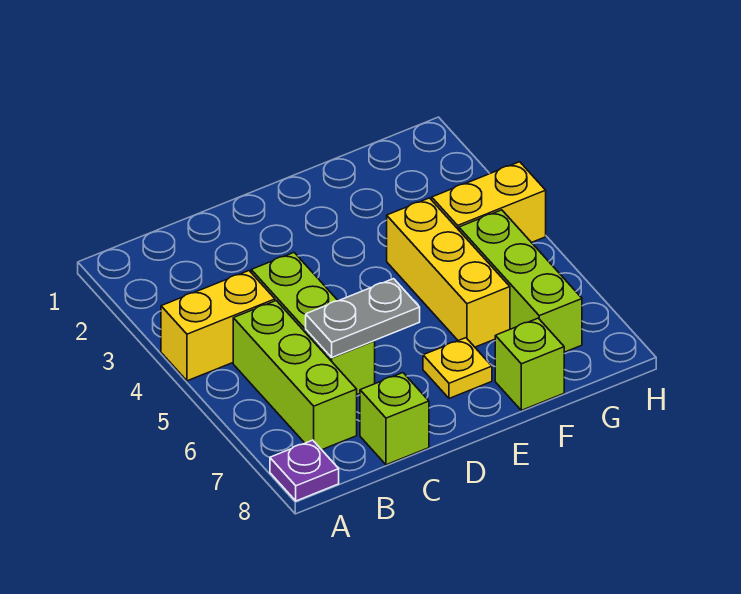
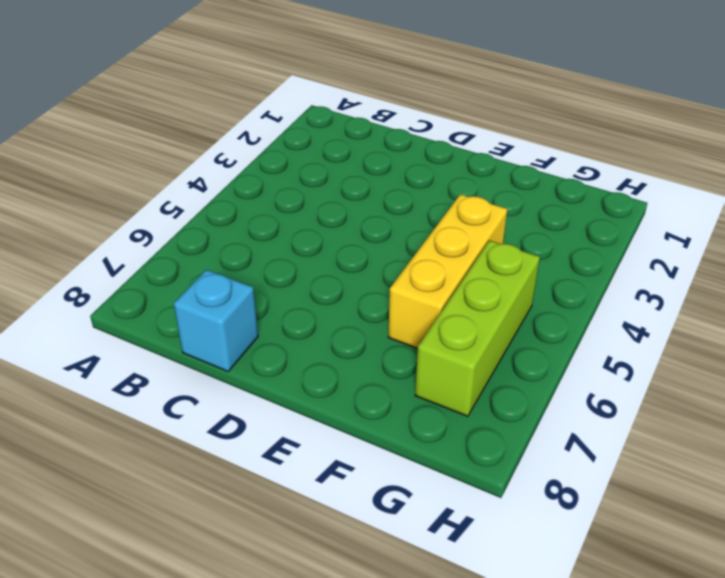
cyan 1x1 brick [174,270,258,371] -> lime 1x1 brick [360,373,429,465]
none -> yellow 1x2 brick [161,271,275,381]
none -> purple 1x1 plate [270,440,339,501]

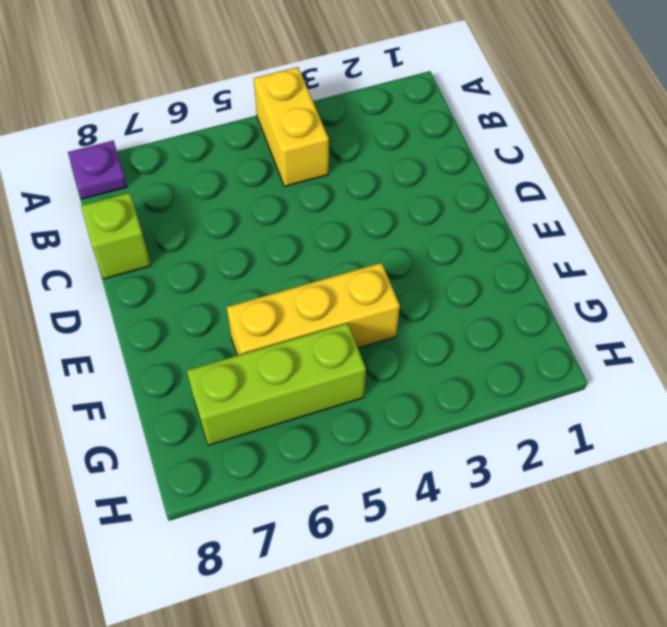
none -> lime 1x3 brick [233,301,357,450]
none -> lime 1x3 brick [251,253,375,394]

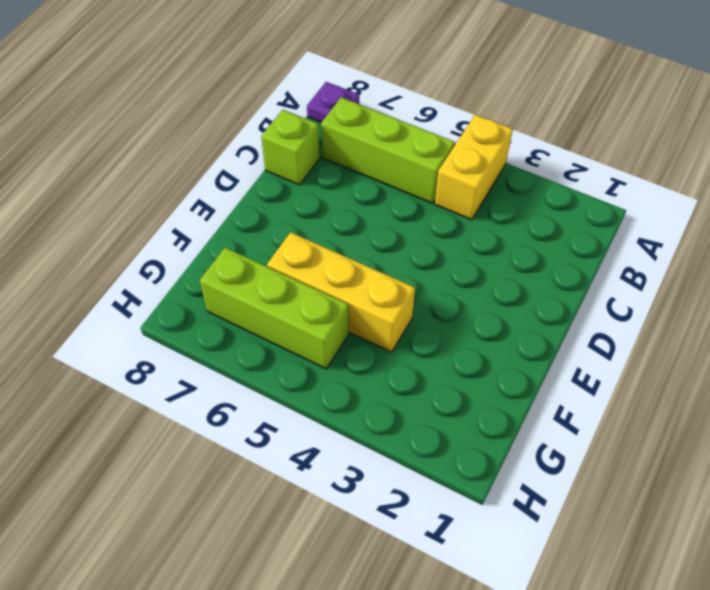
none -> lime 1x3 brick [251,253,375,394]
none -> yellow 1x1 plate [423,338,492,398]

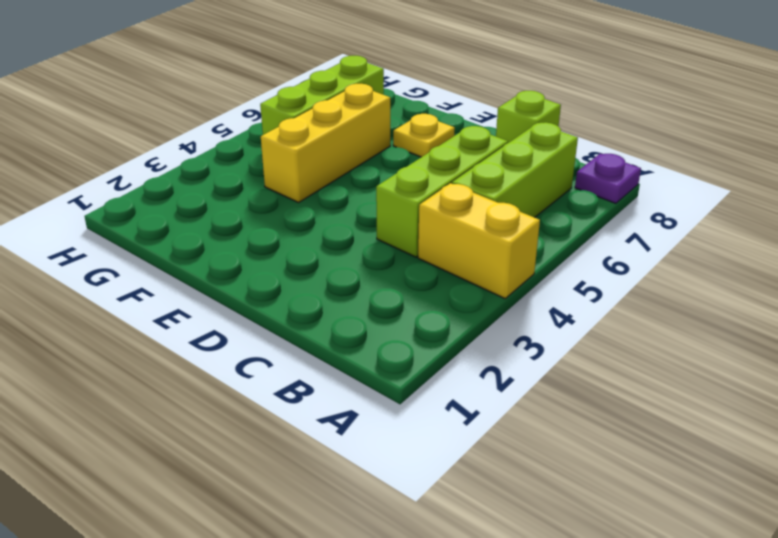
none -> lime 1x1 brick [495,318,564,410]
none -> yellow 1x2 brick [432,162,546,243]

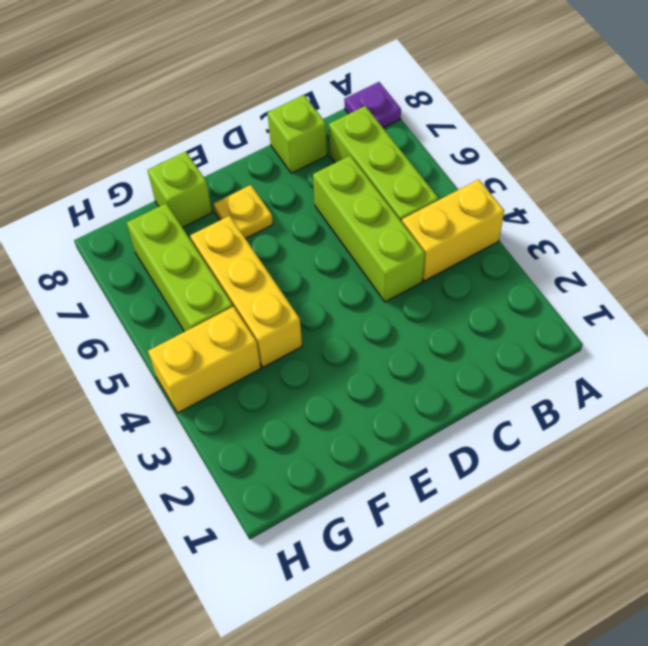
none -> grey 1x2 plate [306,279,420,358]

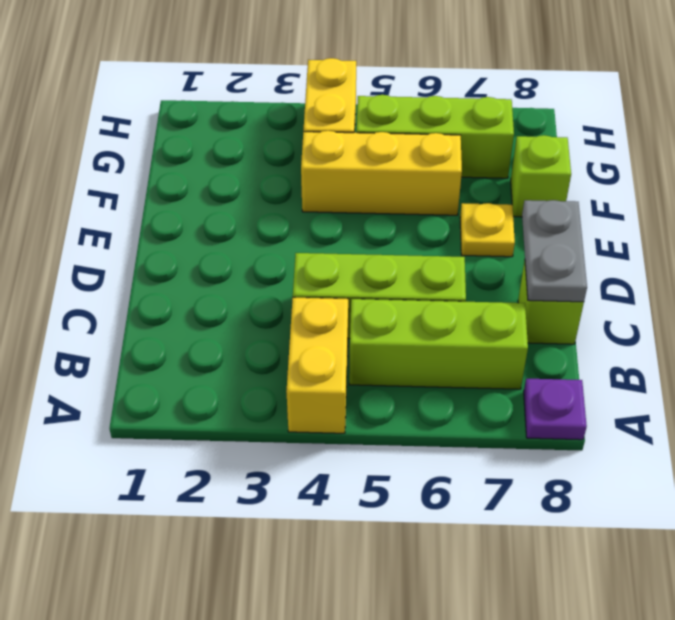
grey 1x2 plate [522,200,587,302] -> grey 1x2 plate moved to [306,279,420,358]

